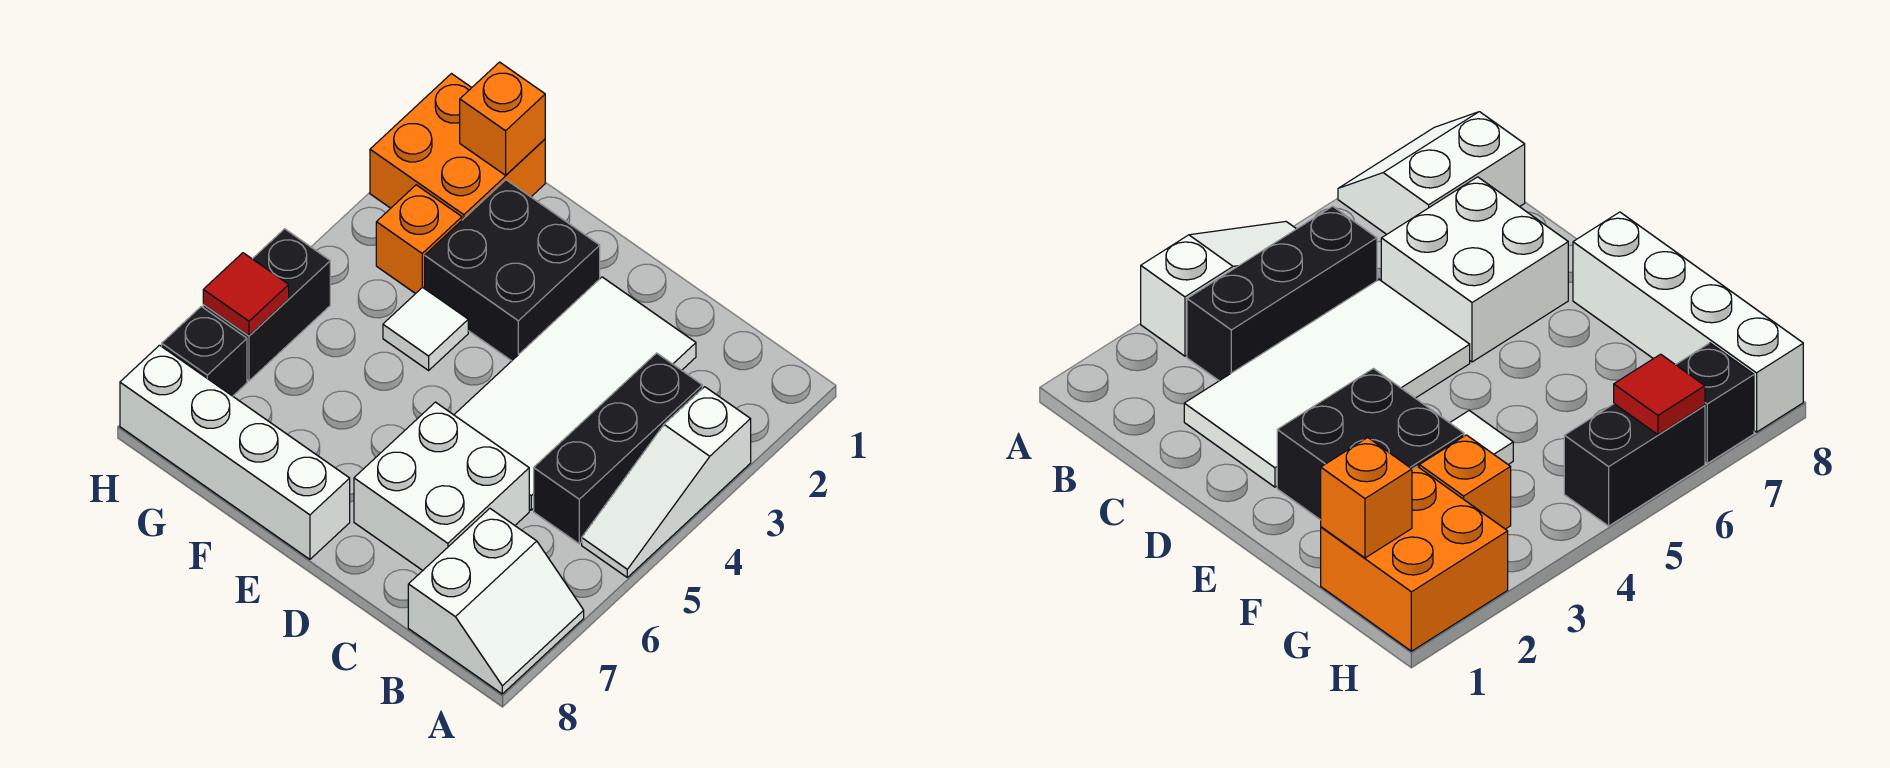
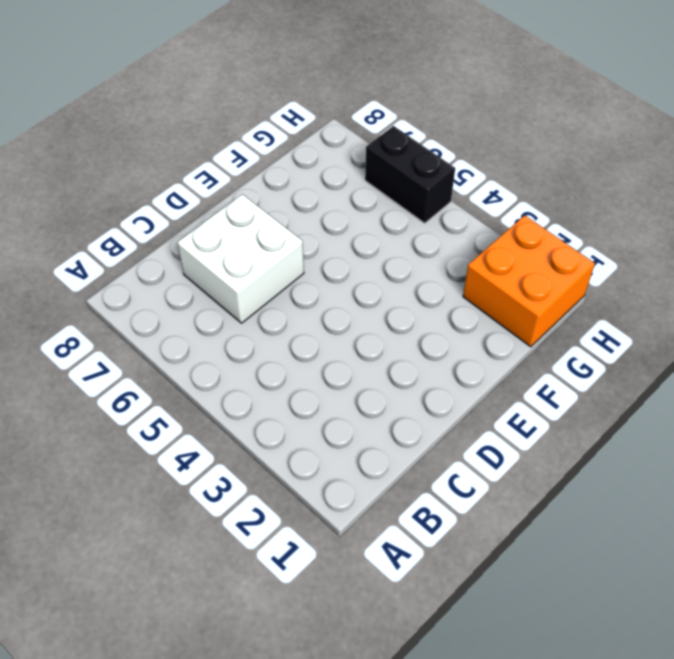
none -> white 1x3 slope [582,387,751,577]
none -> white 2x2 slope [408,508,584,694]
none -> black 1x3 brick [534,353,702,544]

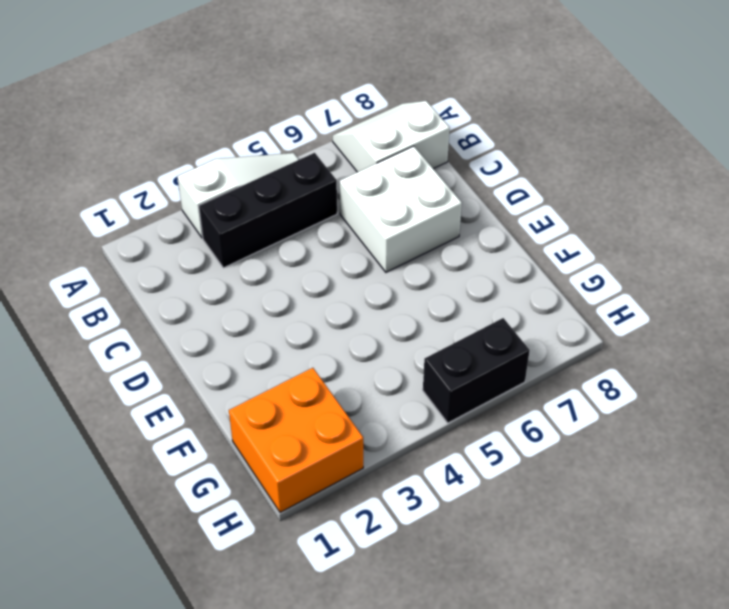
none -> white 2x4 tile [454,277,696,510]
none -> black 2x2 brick [425,180,600,361]
none -> white 1x4 brick [120,345,350,559]

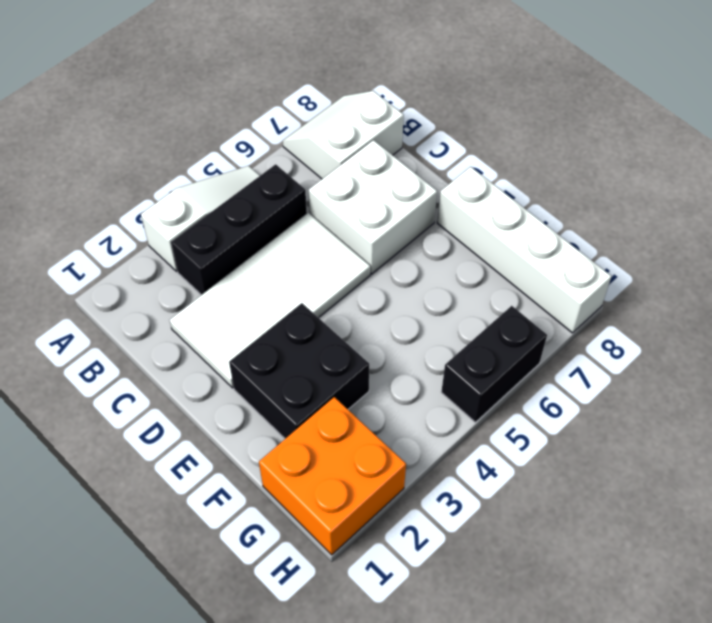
none -> white 1x1 tile [383,287,468,370]
none -> orange 1x1 brick [376,185,462,294]
none -> black 1x1 brick [162,306,247,396]

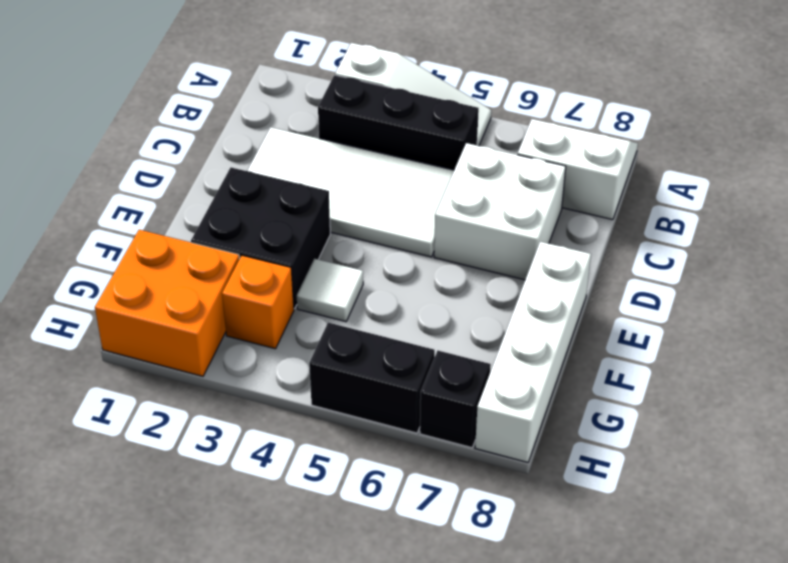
none -> orange 1x1 brick [460,62,545,175]
none -> red 1x1 tile [203,253,289,336]

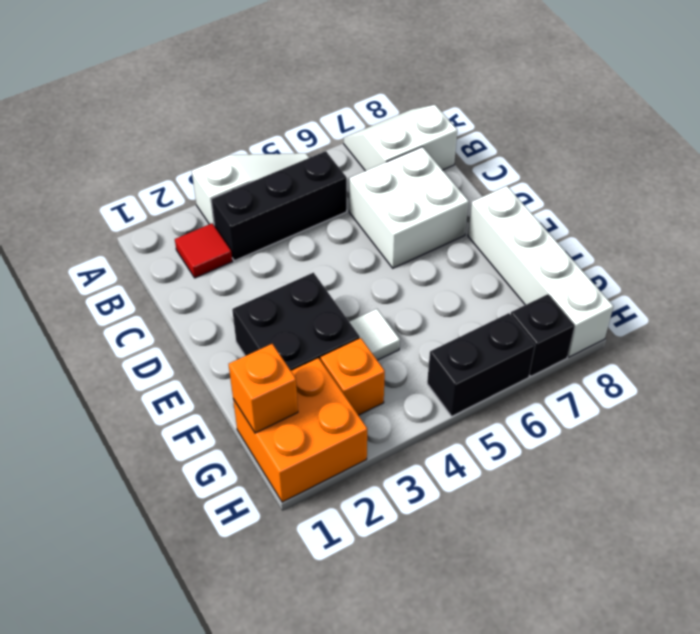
red 1x1 tile [175,223,232,278] -> red 1x1 tile moved to [203,253,289,336]
none -> white 2x4 tile [454,277,696,510]

